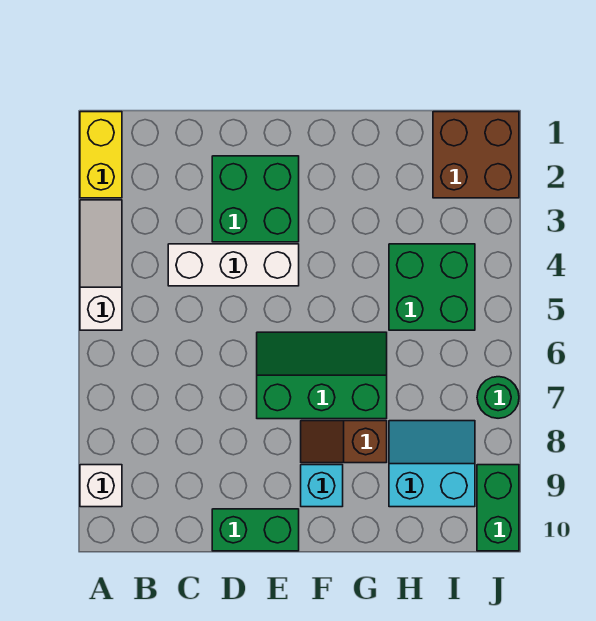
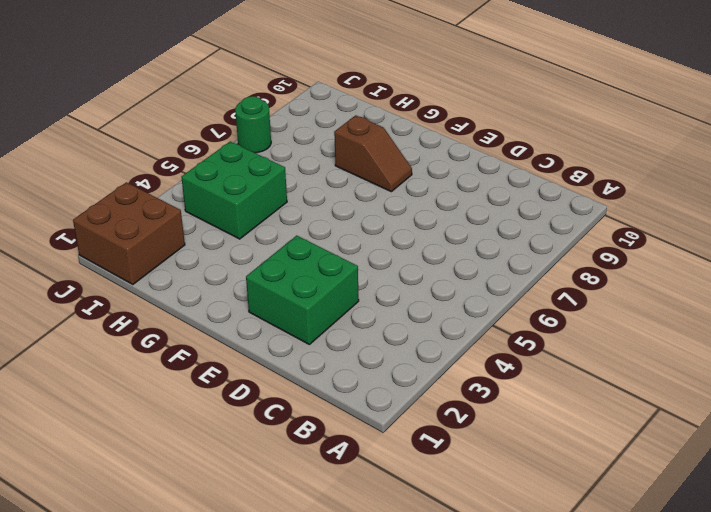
none -> yellow 1x2 brick [80,112,122,198]
none -> white 1x3 slope [80,200,122,330]
none -> white 1x1 brick [80,465,122,507]

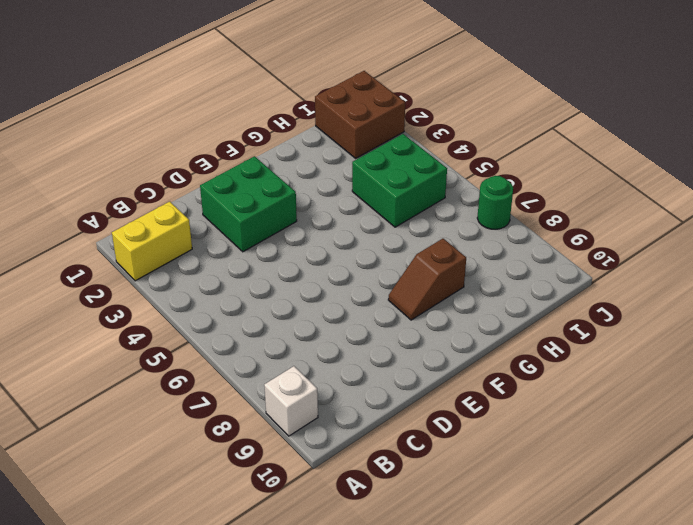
yellow 1x2 brick [112,202,192,281] -> yellow 1x2 brick turned to [80,112,122,198]
none -> white 1x3 slope [80,200,122,330]
none -> white 1x3 brick [168,244,299,286]
none -> green 1x2 brick [212,509,299,551]

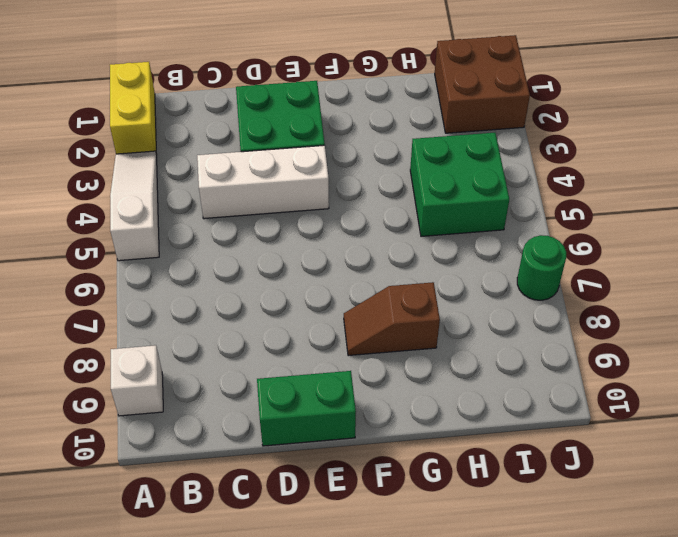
none -> green 2x3 slope [257,332,387,419]
none -> cyan 1x1 brick [301,465,343,507]
none -> cyan 2x2 slope [389,421,475,507]

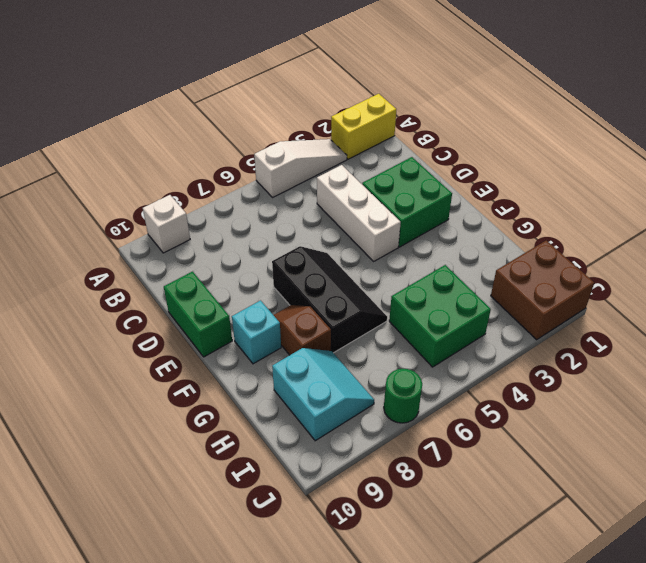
black 2x3 slope [272,246,387,353] -> green 2x3 slope [257,332,387,419]
none -> green 1x2 brick [477,465,519,551]

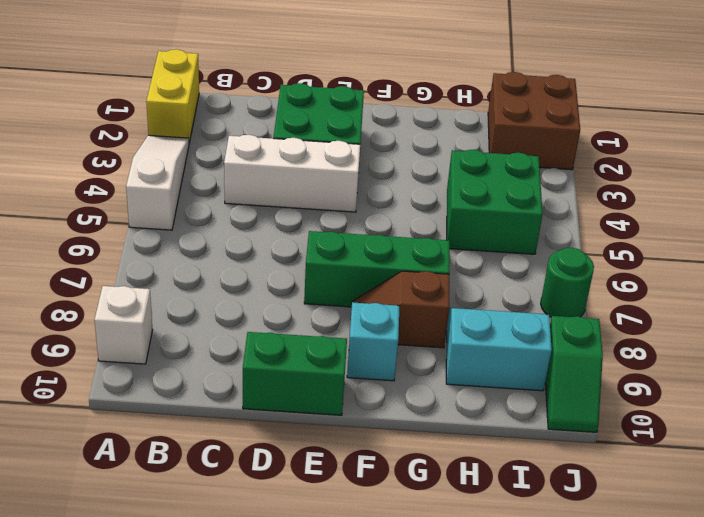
green 1x2 slope [545,316,603,432] -> green 1x2 brick [477,465,519,551]

